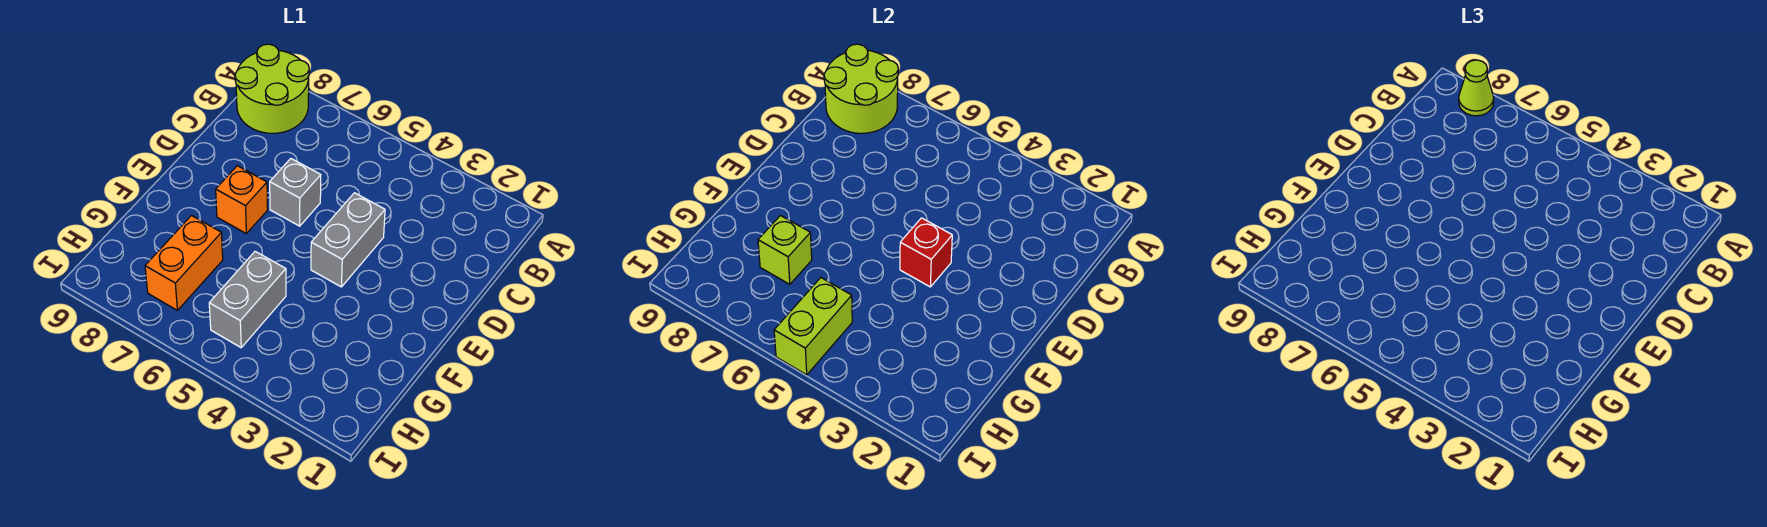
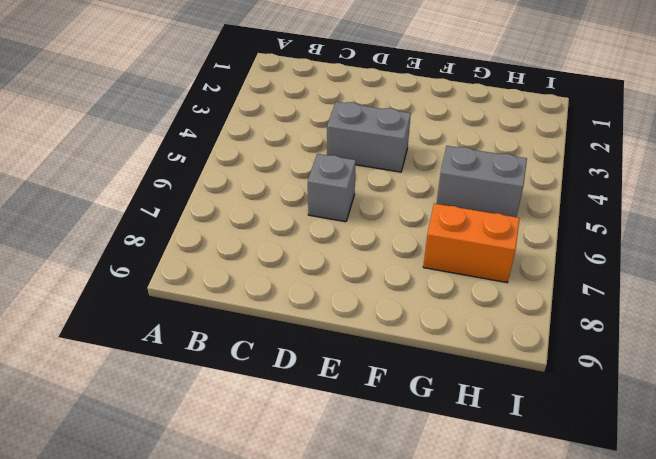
none -> lime 2x2 round brick [235,44,309,133]
none -> orange 1x1 brick [216,166,268,233]

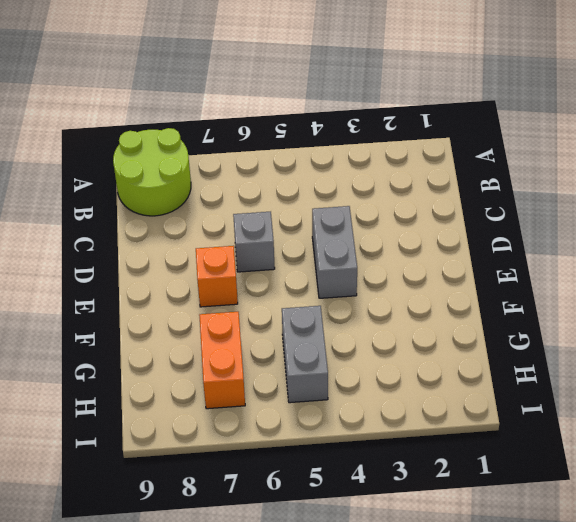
none -> lime 2x2 round brick [824,44,898,133]
none -> red 1x1 brick [900,218,952,287]

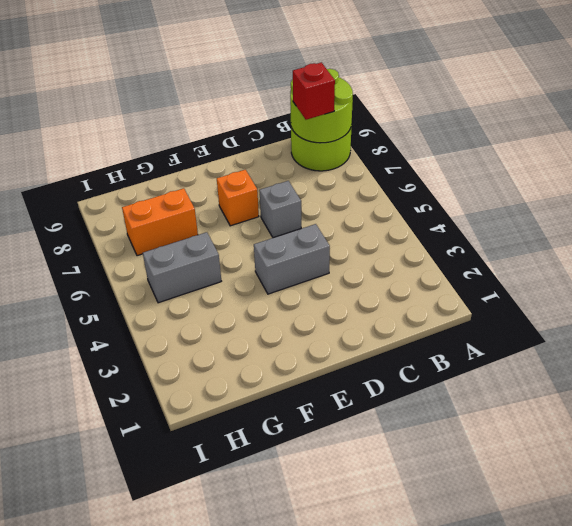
red 1x1 brick [293,62,335,120] -> red 1x1 brick moved to [900,218,952,287]
none -> lime 1x1 brick [758,216,812,284]
none -> lime 1x2 brick [774,278,852,375]

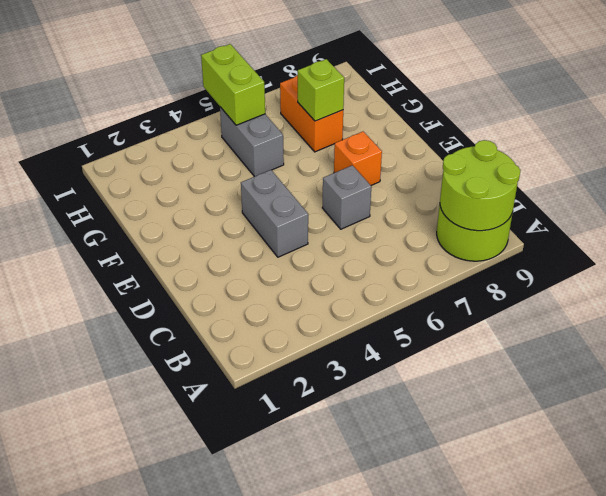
none -> red 1x1 brick [900,218,952,287]
none -> lime 1x1 cone [1459,60,1494,116]

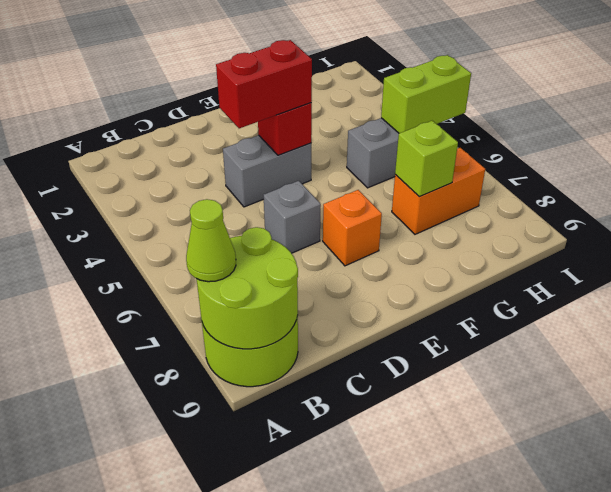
red 1x2 brick [216,40,312,128] -> none

